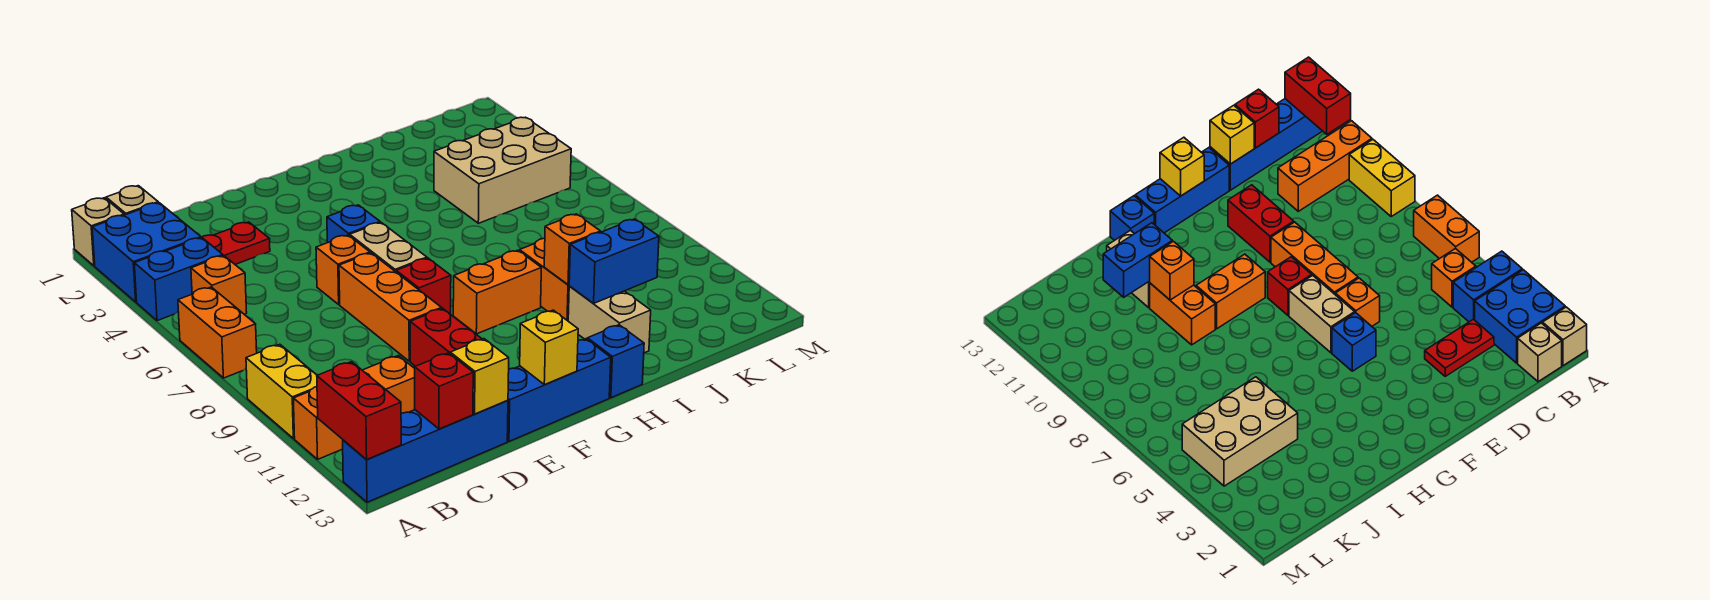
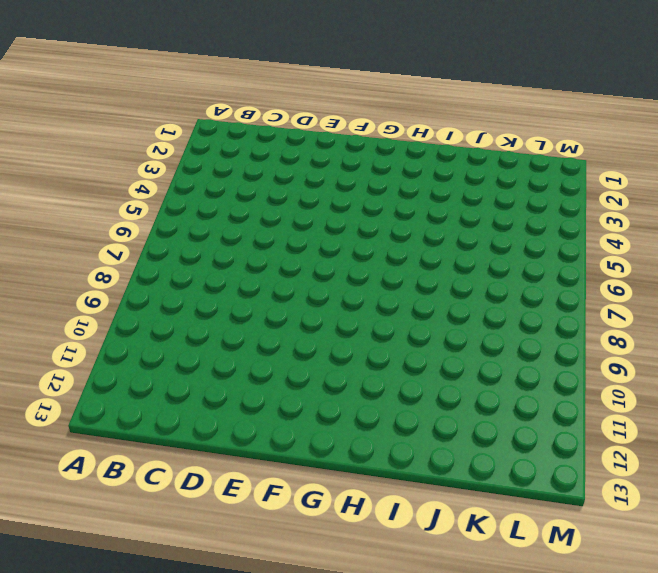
none -> tan 1x1 brick [72,198,124,266]
none -> blue 2x2 brick [92,203,201,302]
none -> blue 1x2 brick [134,238,223,321]

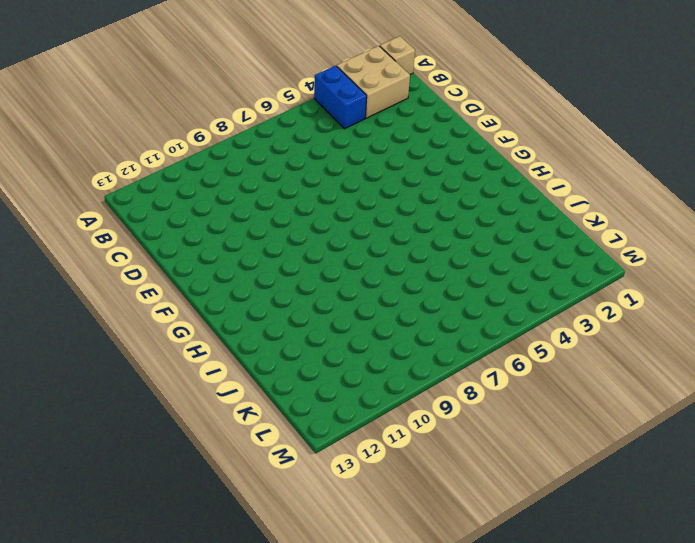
tan 2x2 brick [337,46,410,118] -> blue 2x2 brick [92,203,201,302]
none -> orange 1x2 brick [178,287,257,378]
none -> yellow 1x2 brick [246,344,317,439]
none -> orange 1x3 brick [293,356,415,459]

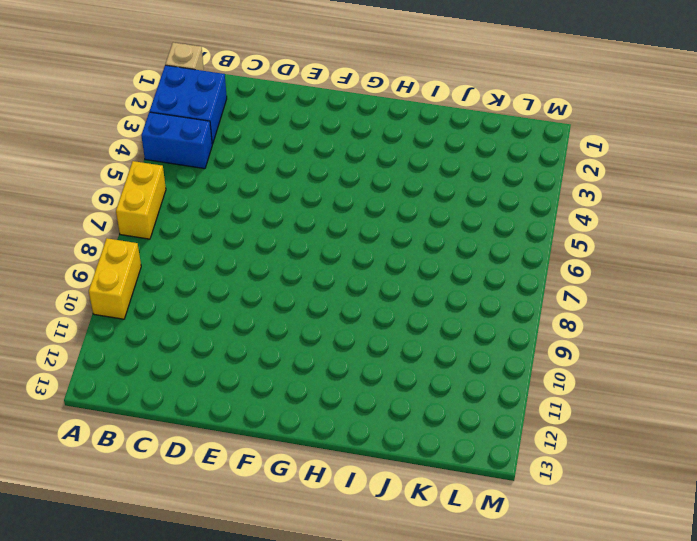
yellow 1x2 brick [116,161,166,239] -> orange 1x2 brick [178,287,257,378]
none -> orange 1x3 brick [293,356,415,459]
none -> blue 1x4 brick [342,401,508,502]
none -> tan 1x1 brick [106,186,158,215]

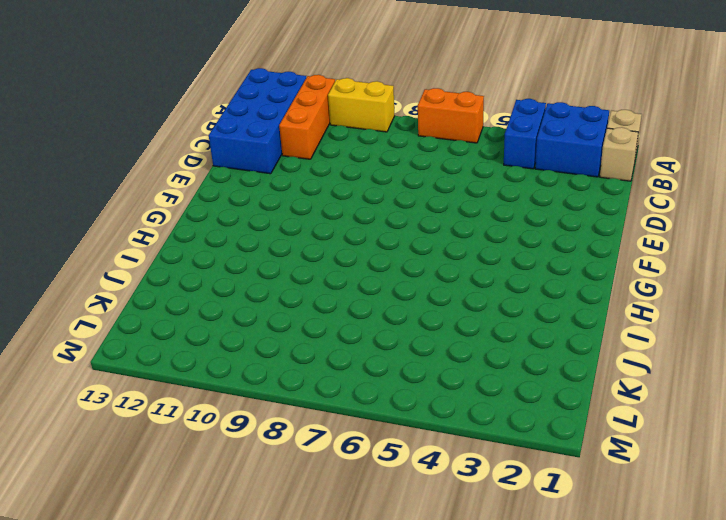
blue 2x4 brick [209,68,306,174] -> blue 1x4 brick [342,401,508,502]
none -> orange 1x1 brick [191,256,247,314]
none -> red 1x2 plate [201,222,270,264]
none -> orange 1x1 brick [316,235,370,304]

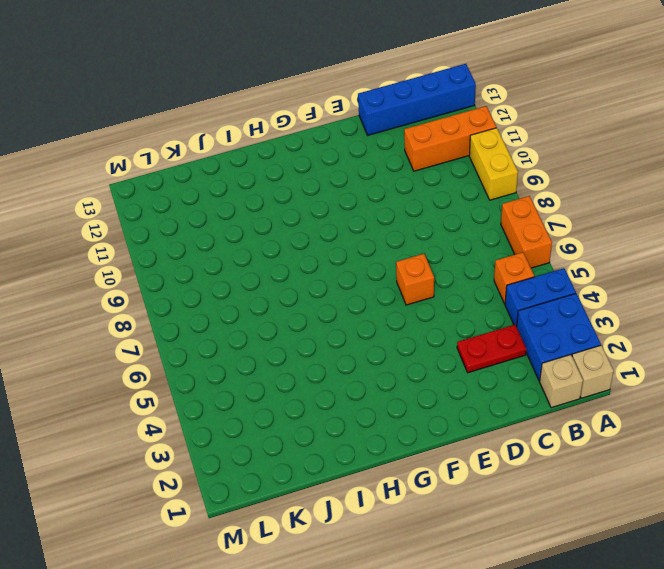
none -> orange 1x3 brick [339,253,442,361]
none -> red 1x2 brick [410,308,482,366]
none -> blue 1x3 brick [507,339,611,441]

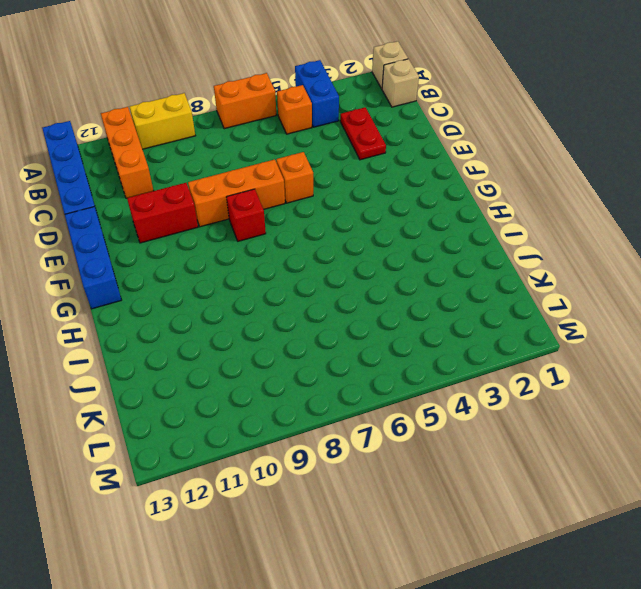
none -> blue 2x2 brick [92,203,201,302]
none -> blue 1x1 brick [327,205,380,243]
none -> tan 1x2 brick [350,223,427,272]

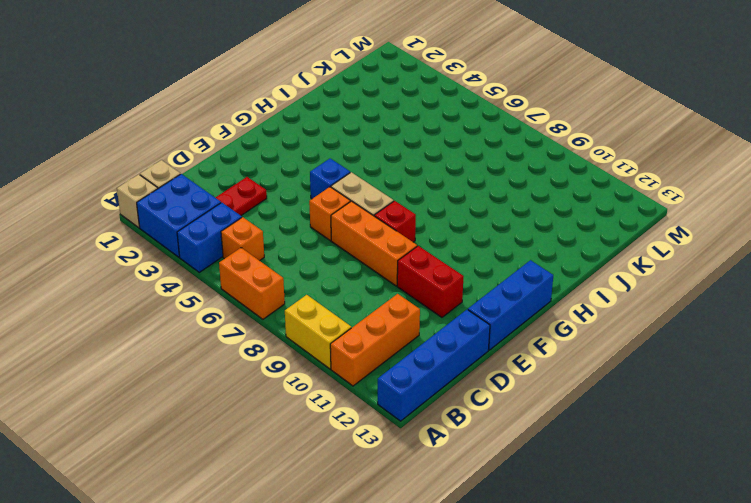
none -> orange 1x2 brick [453,250,541,334]
none -> blue 1x1 brick [587,325,644,398]
none -> orange 1x2 brick [520,238,569,321]

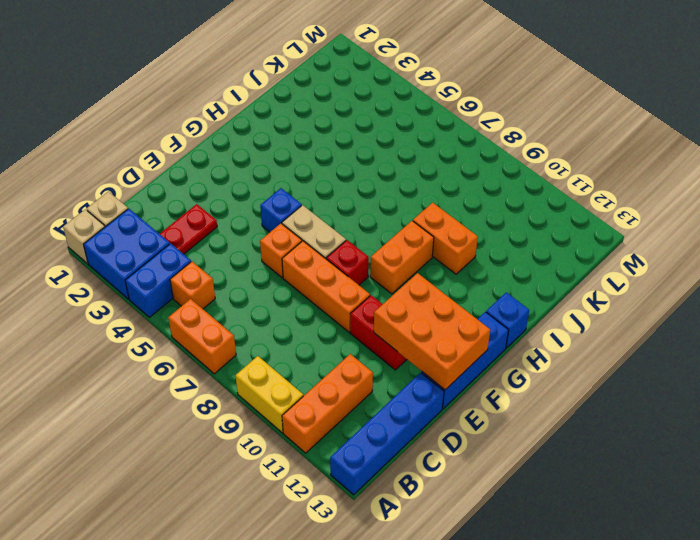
orange 2x3 brick [374,273,490,390] -> yellow 1x1 brick [520,310,578,385]
none -> tan 1x2 brick [568,286,651,353]
none -> tan 2x3 brick [434,117,571,223]
none -> red 1x2 brick [317,362,401,460]

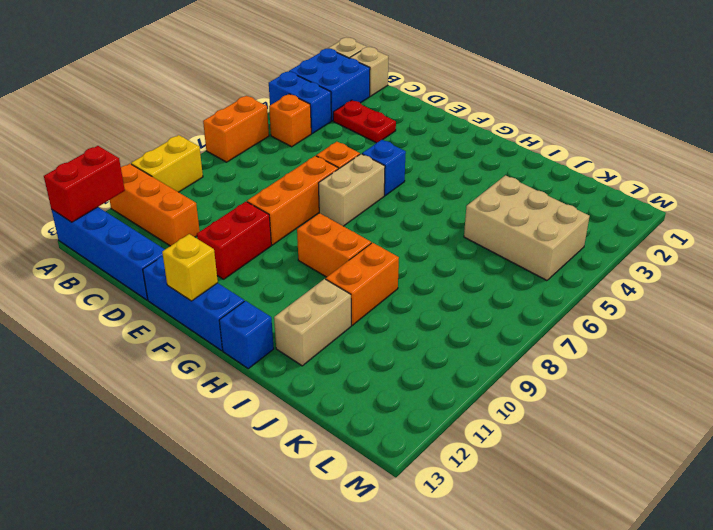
none -> red 1x1 brick [396,258,451,314]
none -> red 1x1 brick [415,353,473,429]
none -> yellow 1x1 brick [450,339,509,414]

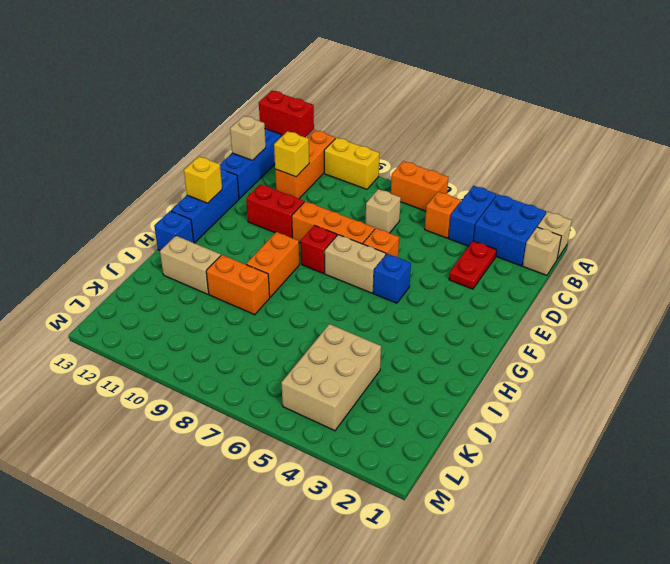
tan 1x1 brick [366,189,401,233] -> none
yellow 1x1 brick [274,131,309,177] -> yellow 1x1 brick moved to [450,339,509,414]
tan 1x1 brick [230,116,266,160] -> red 1x1 brick [415,353,473,429]
none -> orange 1x1 brick [544,214,601,285]
none -> blue 1x2 brick [569,219,659,304]

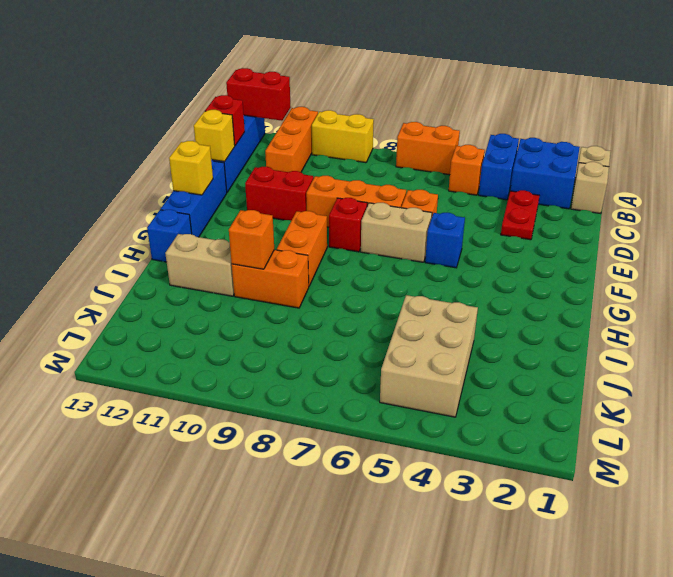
none -> blue 1x2 brick [569,219,659,304]

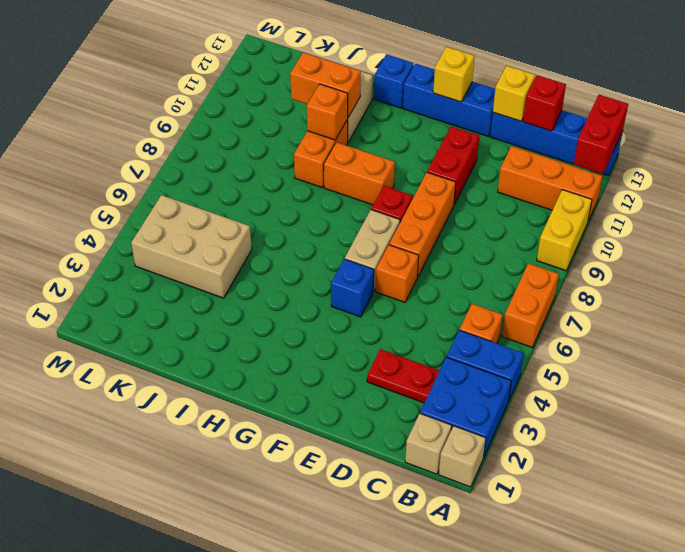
orange 1x2 brick [290,52,361,117] -> blue 1x2 brick [569,219,659,304]

